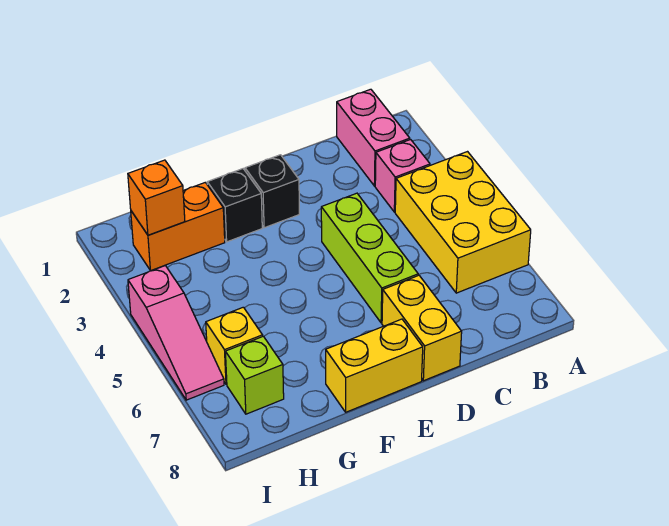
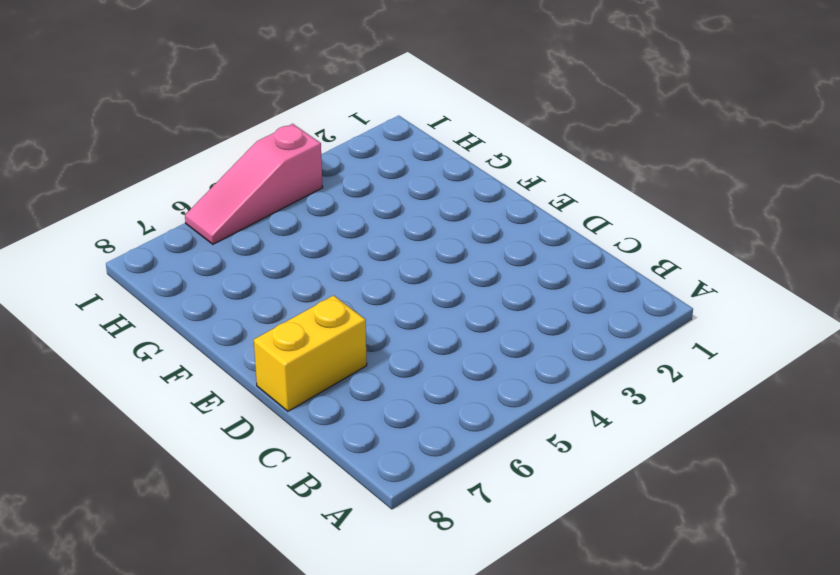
none -> yellow 2x3 brick [395,152,531,293]
none -> pink 1x2 brick [337,89,410,186]
none -> pink 1x1 brick [375,140,430,212]

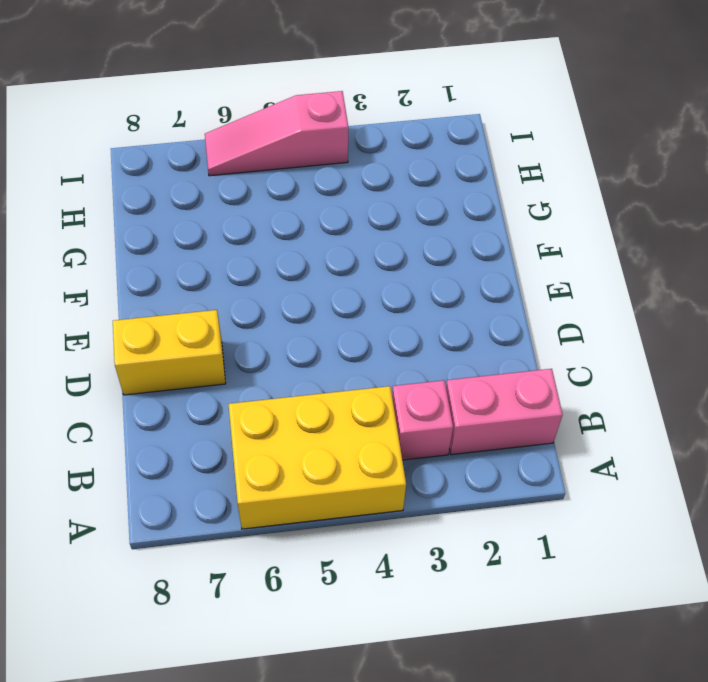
none -> lime 1x3 brick [321,193,418,323]
none -> black 1x1 brick [245,155,299,228]
none -> yellow 1x2 brick [326,319,423,412]

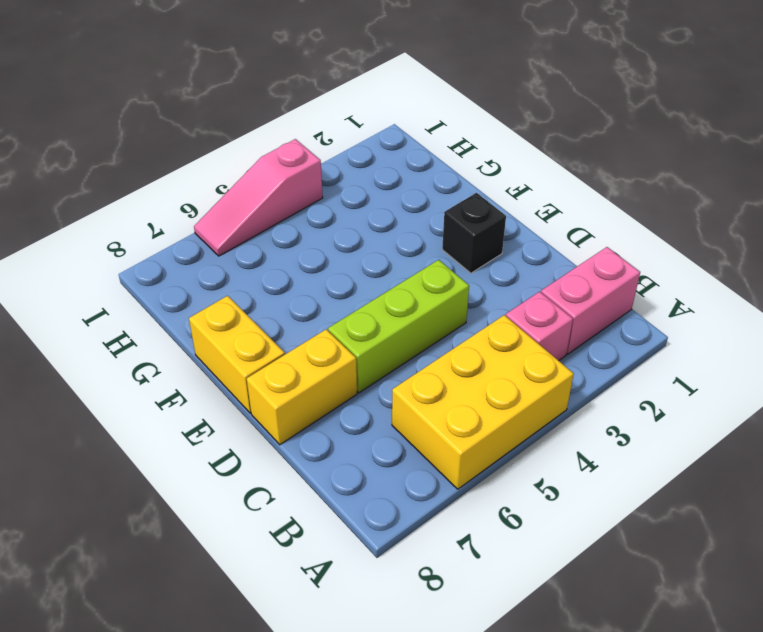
none -> black 1x1 brick [207,169,262,242]
none -> orange 1x2 brick [131,183,225,271]
none -> yellow 1x1 brick [206,307,263,384]

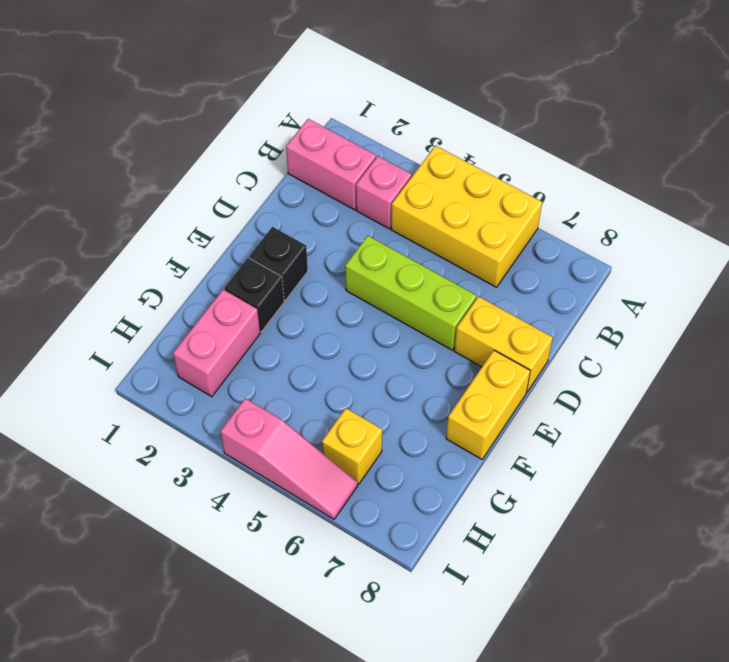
pink 1x2 brick [173,289,260,397] -> orange 1x2 brick [131,183,225,271]
none -> lime 1x1 brick [225,336,284,414]
none -> orange 1x1 brick [128,160,185,235]

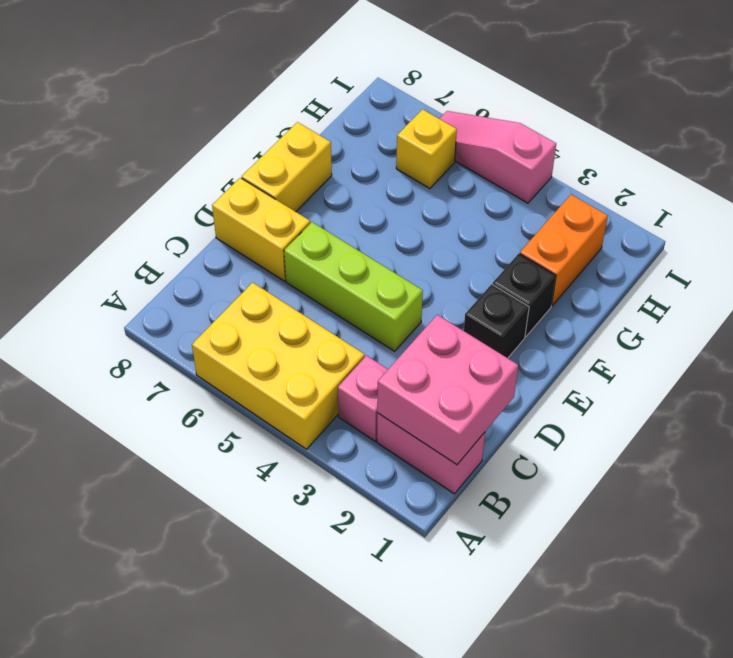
pink 2x2 brick [377,315,518,465] -> none
none -> lime 1x1 brick [225,336,284,414]
none -> orange 1x1 brick [128,160,185,235]

